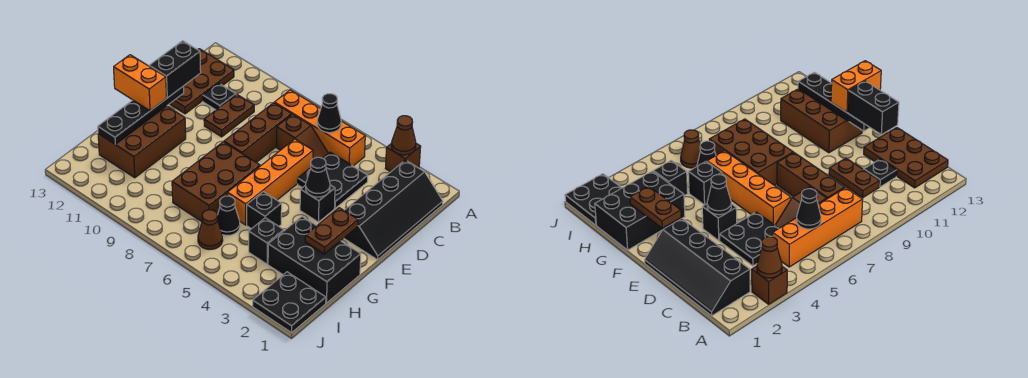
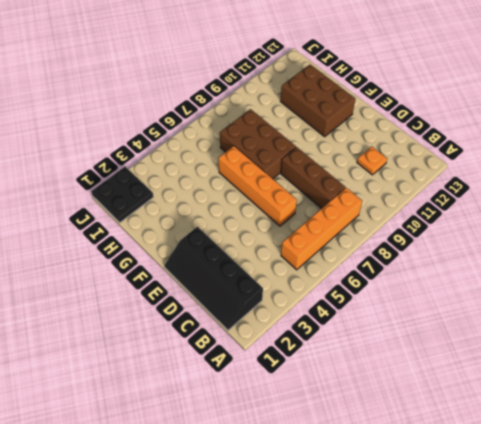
orange 1x1 plate [357,147,387,175] -> black 1x1 plate [203,83,236,110]
none -> brown 1x1 brick [385,143,421,172]
none -> brown 2x3 plate [170,49,234,114]
none -> black 2x2 plate [298,152,368,208]

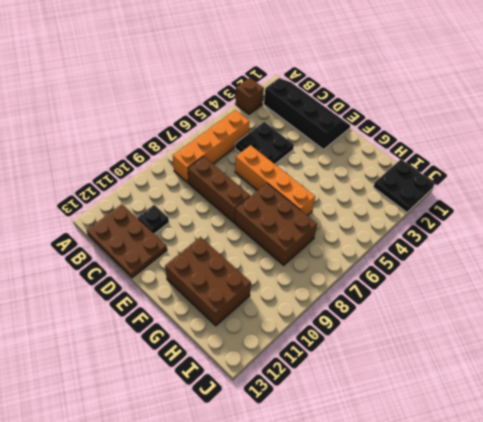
none -> brown 1x2 slope [276,114,328,159]
none -> brown 1x2 plate [204,94,254,137]
none -> black 1x1 brick [300,185,335,222]

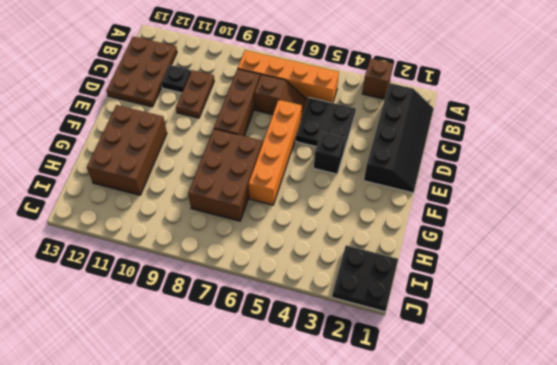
none -> black 2x3 brick [268,216,361,303]
none -> black 1x1 brick [247,192,282,229]
none -> black 1x1 brick [249,218,284,264]

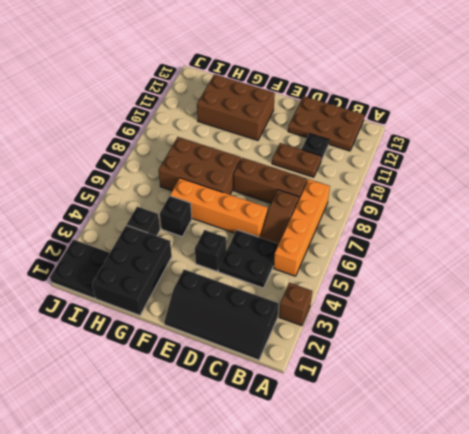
none -> black 1x1 cone [217,196,240,235]
none -> brown 1x1 cone [198,210,223,250]
none -> brown 1x1 cone [392,116,416,155]

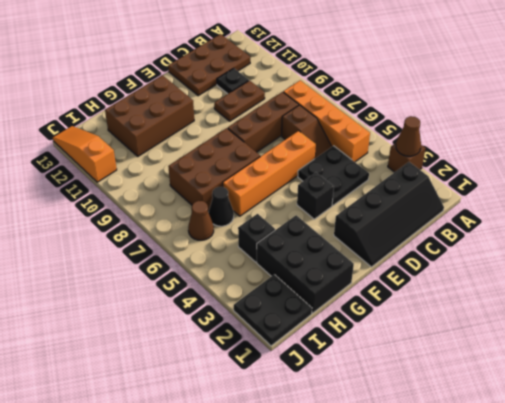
orange 1x3 slope [53,126,117,182] -> none
none -> black 1x1 brick [247,192,282,229]
none -> black 1x1 cone [317,94,341,133]
none -> black 1x1 cone [306,157,330,197]

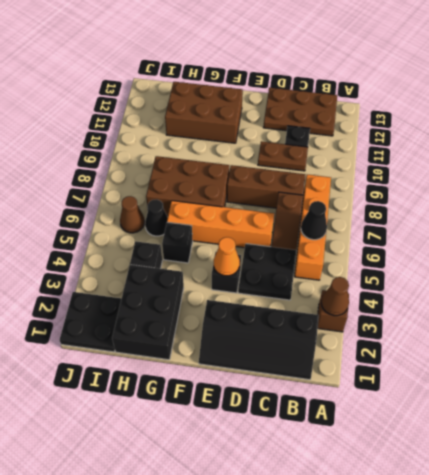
orange 1x1 cone [214,237,240,276] -> black 1x1 cone [306,157,330,197]
none -> black 1x4 plate [98,86,184,144]
none -> brown 1x2 plate [305,208,358,254]
none -> black 1x2 brick [149,41,201,98]

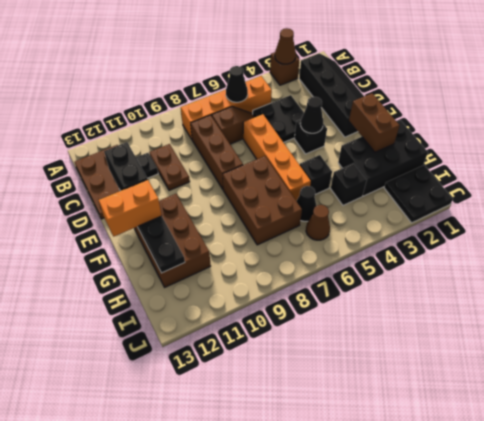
brown 1x2 brick [349,93,400,152] -> brown 1x2 plate [305,208,358,254]

